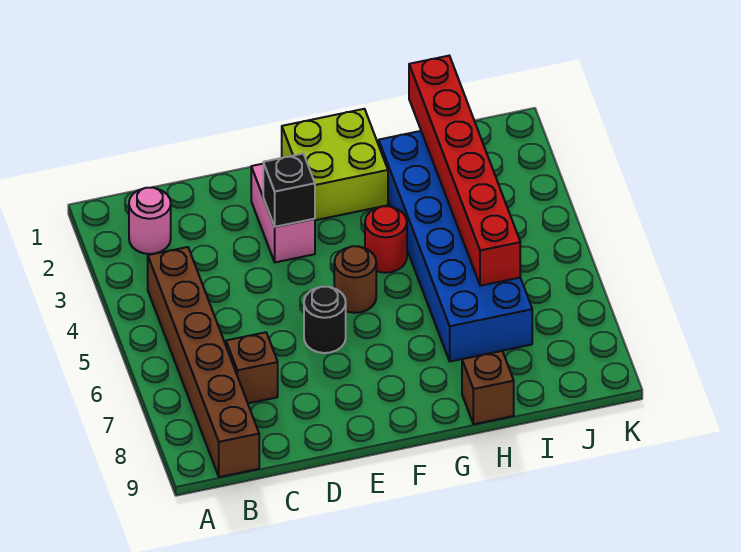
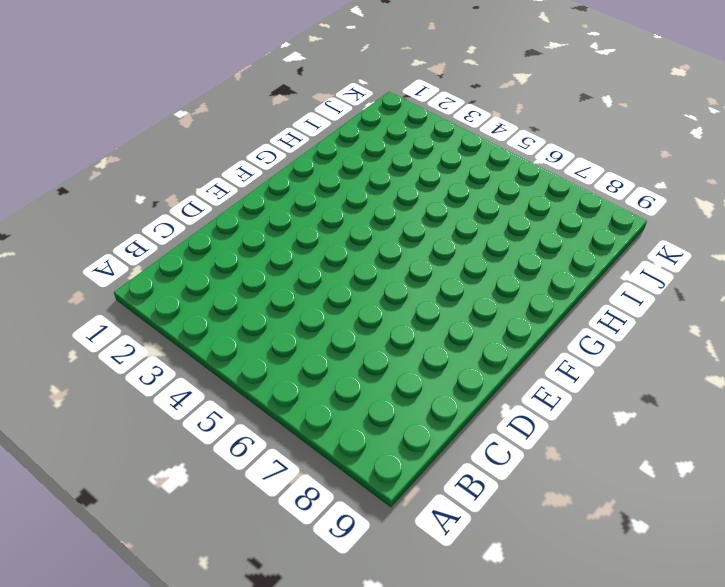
none -> pink 1x1 round brick [129,187,171,254]
none -> brown 1x6 brick [148,247,259,477]
none -> brown 1x1 brick [226,332,278,403]

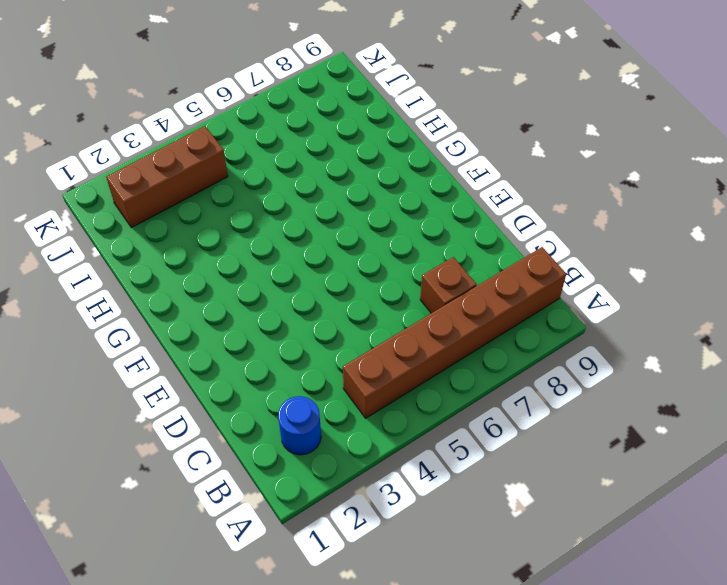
blue 1x1 round brick [278,396,321,455] -> pink 1x1 round brick [129,187,171,254]
brown 1x3 brick [106,126,228,228] -> none
none -> pink 1x2 brick [251,164,315,262]
none -> black 1x1 round brick [304,287,346,353]
none -> lime 2x2 brick [282,109,388,220]

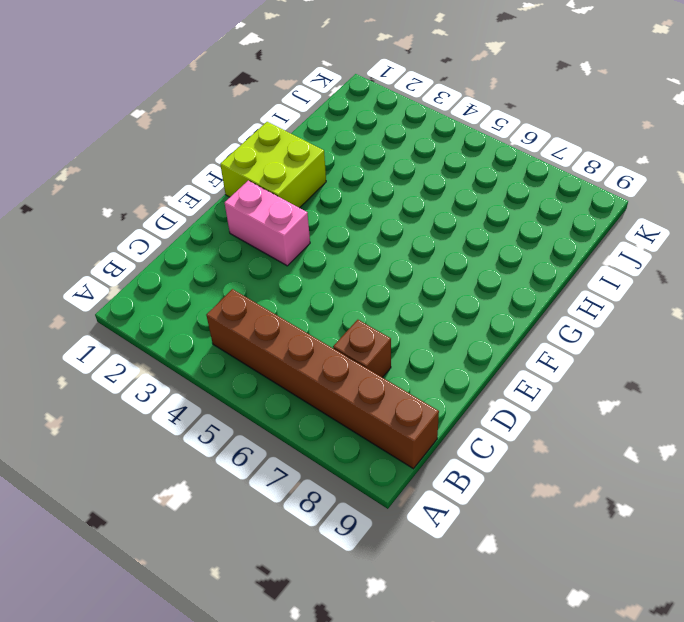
none -> pink 1x1 round brick [129,187,171,254]
none -> black 1x1 round brick [304,287,346,353]
none -> brown 1x1 round brick [334,246,376,313]

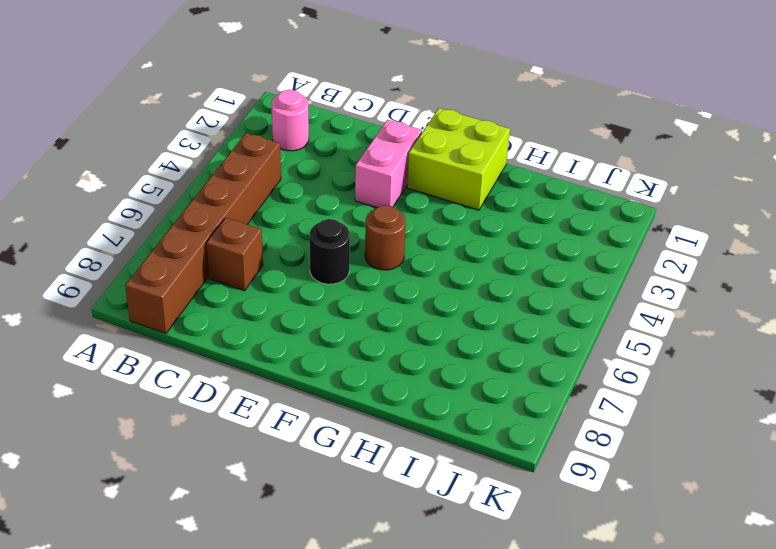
none -> red 1x1 round brick [365,206,407,273]
none -> blue 2x6 brick [379,131,532,361]
none -> brown 1x1 brick [462,351,514,424]

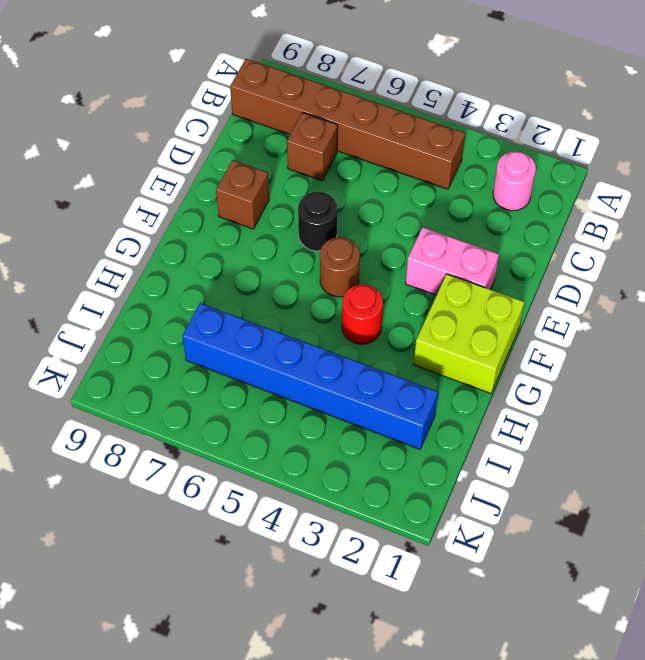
brown 1x1 brick [216,160,269,229] -> brown 1x1 brick moved to [462,351,514,424]
blue 1x6 brick [183,303,438,449] -> blue 2x6 brick [379,131,532,361]
none -> black 1x1 brick [263,154,315,227]
none -> red 1x6 brick [409,56,520,286]

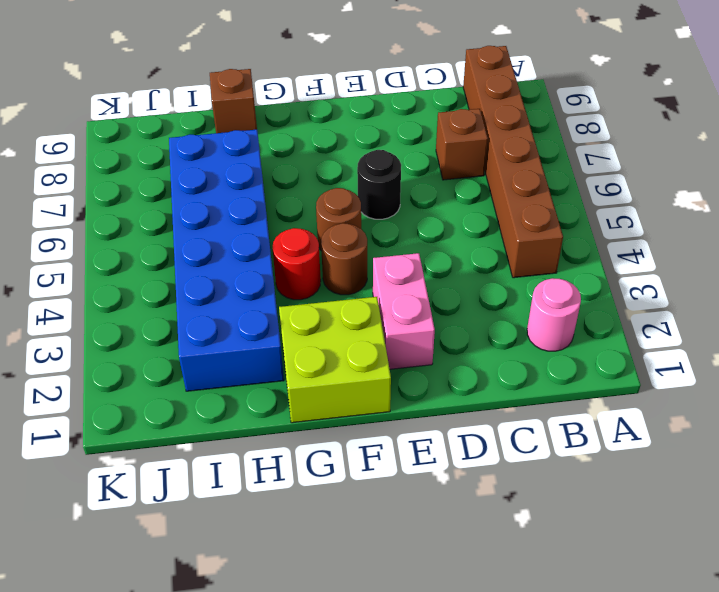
brown 1x1 round brick [321,223,367,295] -> none
none -> black 1x1 brick [263,154,315,227]
none -> red 1x6 brick [409,56,520,286]

